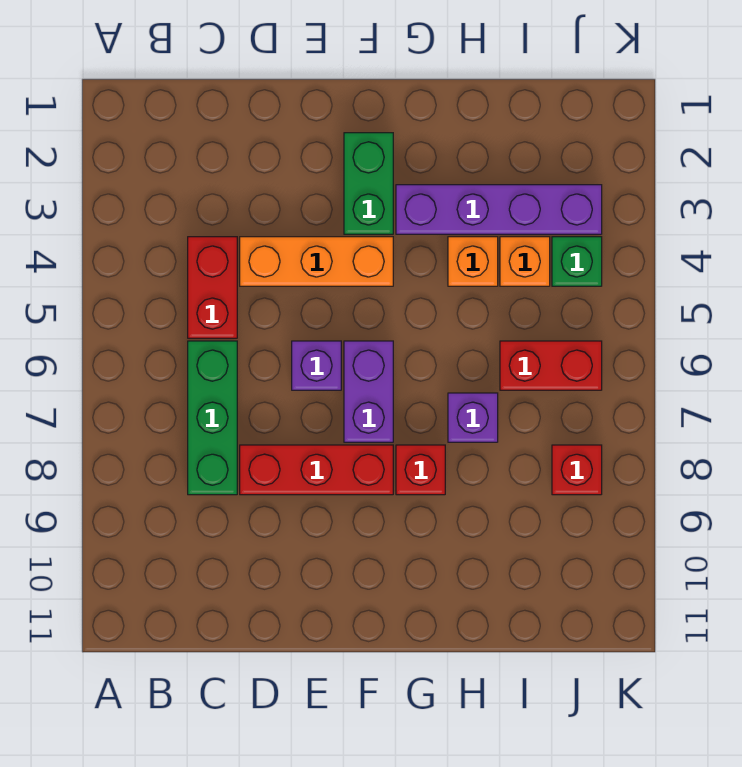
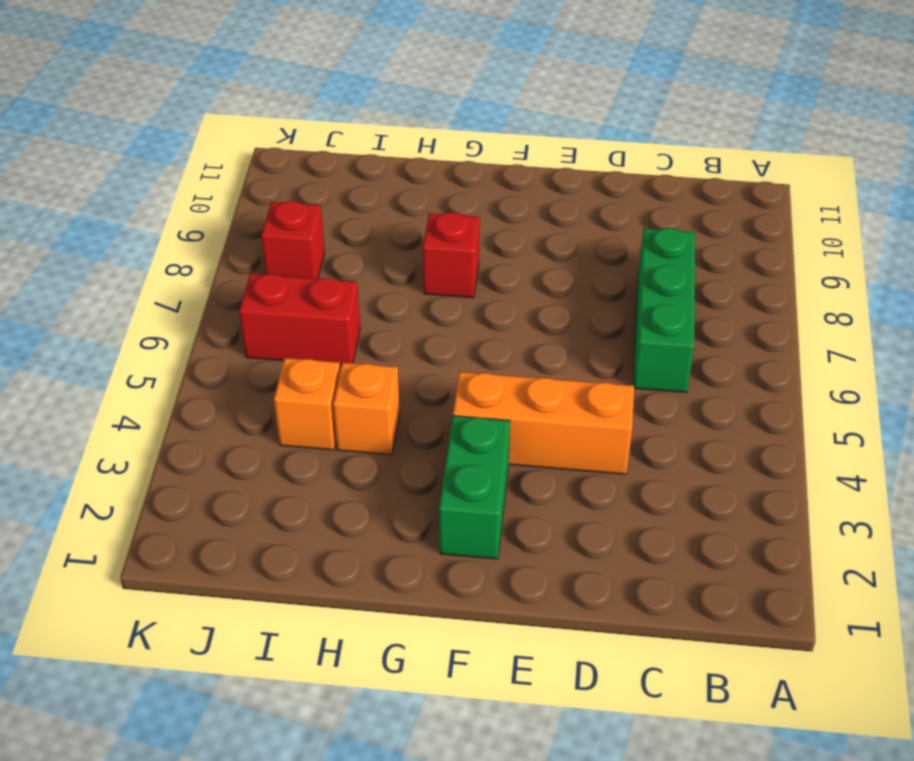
none -> red 1x2 brick [188,237,237,338]
none -> red 1x3 brick [240,445,393,495]
none -> purple 1x1 brick [292,341,341,390]

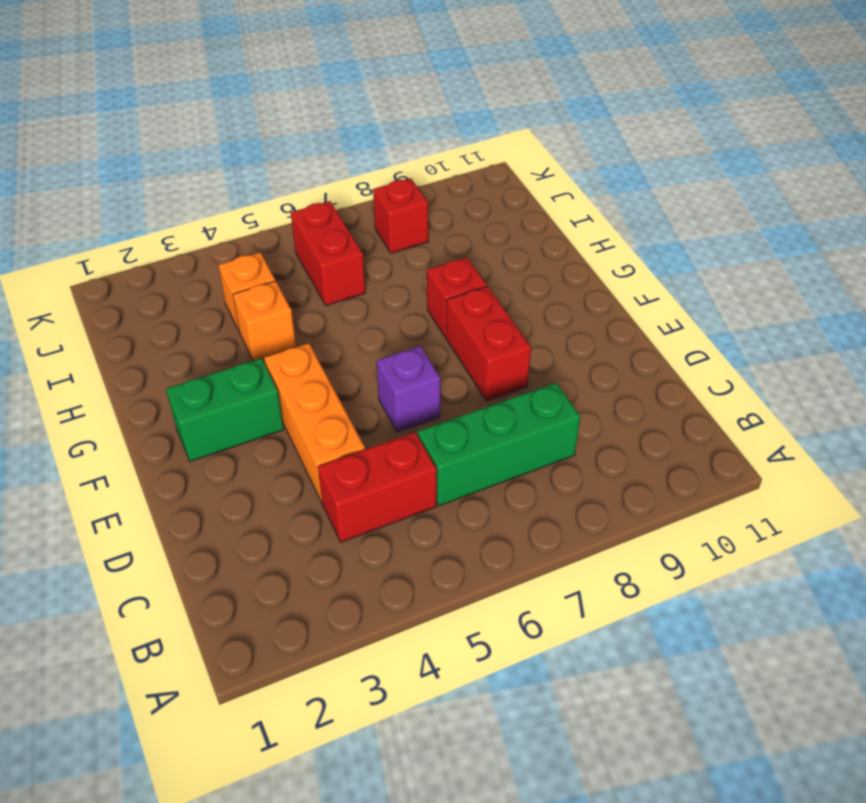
red 1x2 brick [446,286,531,401] -> red 1x3 brick [240,445,393,495]
none -> purple 1x2 brick [344,341,393,442]
none -> purple 1x4 brick [396,185,602,234]
none -> purple 1x1 brick [448,393,498,442]

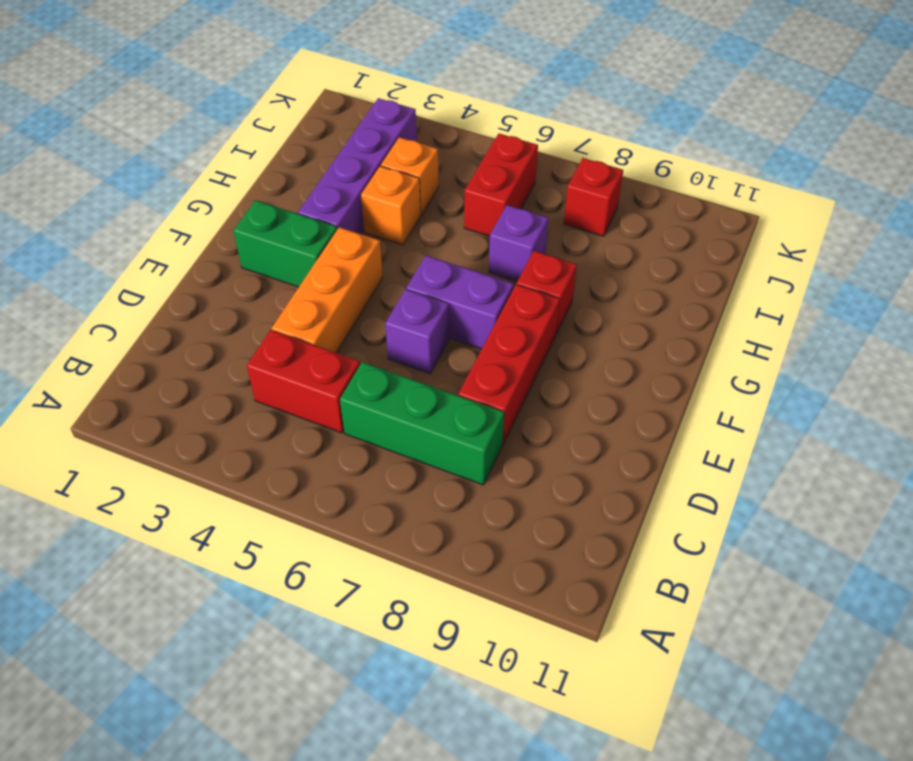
none -> green 1x1 brick [552,237,602,286]

